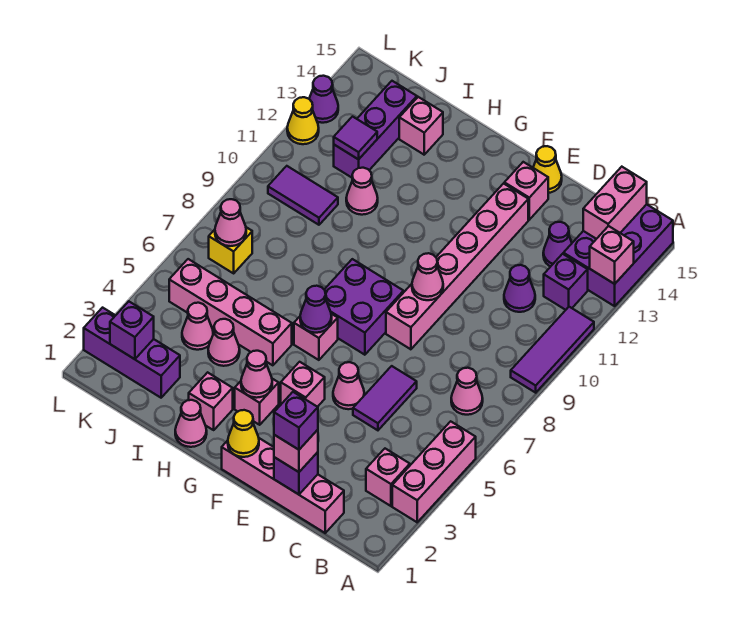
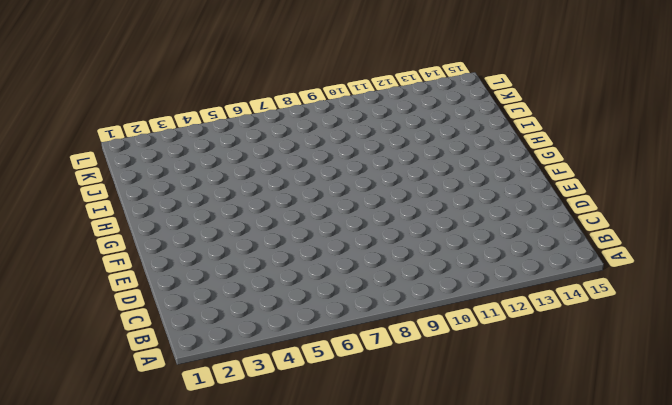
none -> pink 1x3 brick [392,421,476,522]
none -> purple 1x3 tile [511,307,594,393]
none -> purple 2x3 brick [563,204,673,306]
none -> pink 1x1 brick [366,449,410,506]

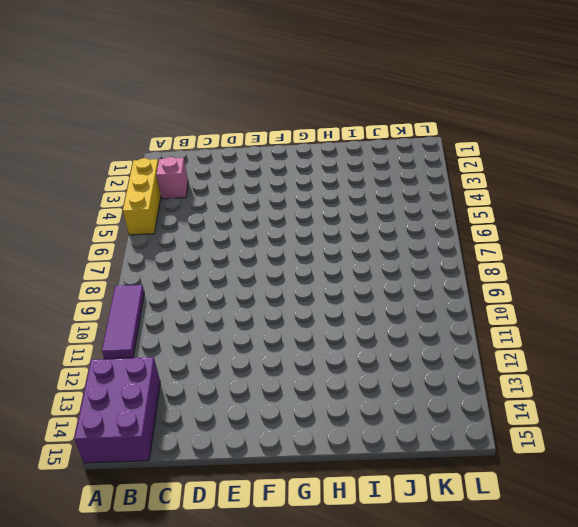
yellow 1x3 brick [123,158,161,235] -> pink 1x3 brick [392,421,476,522]
none -> pink 1x1 cone [451,368,483,415]
none -> purple 1x1 brick [544,254,588,310]
none -> pink 1x4 brick [222,438,344,533]
none -> purple 1x1 cone [504,265,535,312]

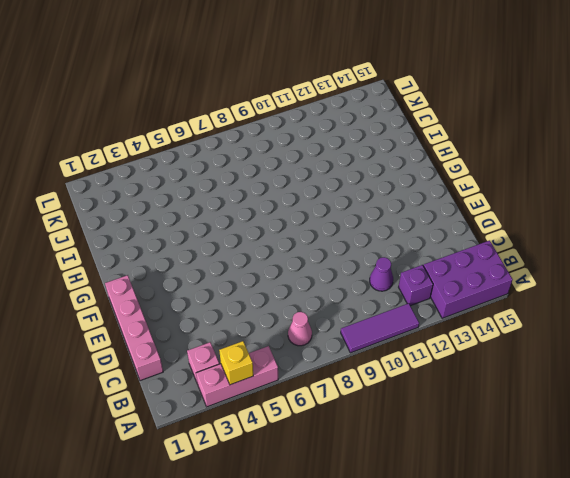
yellow 1x1 brick [219,341,253,385] -> yellow 1x1 brick moved to [209,227,252,273]
none -> purple 1x1 cone [543,222,572,267]
none -> purple 1x2 tile [353,366,417,430]
none -> pink 1x1 cone [333,362,364,409]
none -> pink 1x6 brick [386,184,528,349]

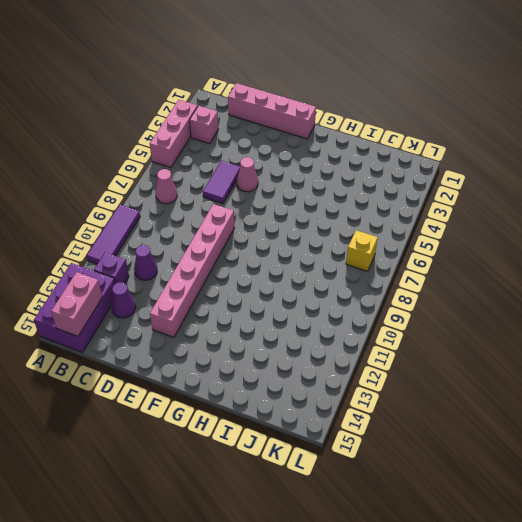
none -> pink 1x1 brick [504,162,548,220]
none -> yellow 1x1 cone [533,146,562,193]
none -> pink 1x1 brick [281,362,325,407]
none -> purple 2x2 brick [324,259,404,355]

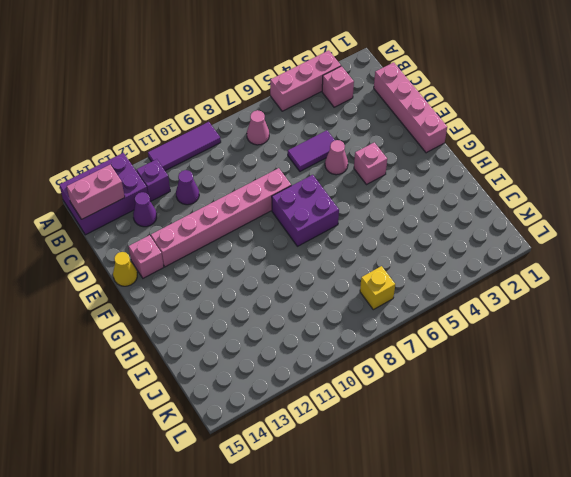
none -> pink 1x1 brick [235,379,279,425]
none -> pink 1x1 brick [294,314,338,360]
none -> pink 1x1 cone [175,400,207,447]
none -> pink 1x1 brick [189,372,233,430]

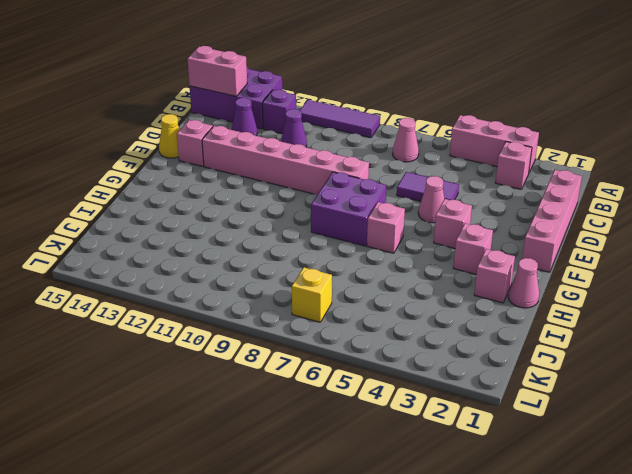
none -> pink 1x4 brick [169,259,292,365]
none -> pink 1x1 cone [208,319,240,366]
none -> pink 1x1 cone [346,168,378,215]
none -> pink 1x1 brick [399,97,443,155]

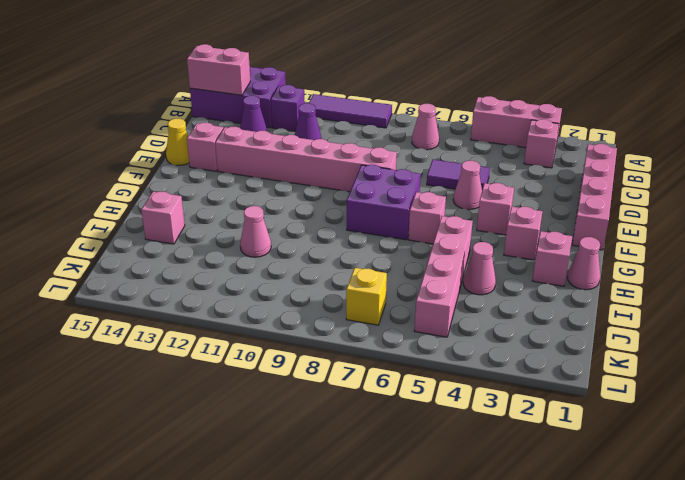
none -> purple 1x3 brick [84,308,180,398]
none -> pink 1x1 cone [182,303,213,350]
none -> purple 1x2 tile [268,166,338,225]
none -> purple 1x3 brick [334,81,417,178]

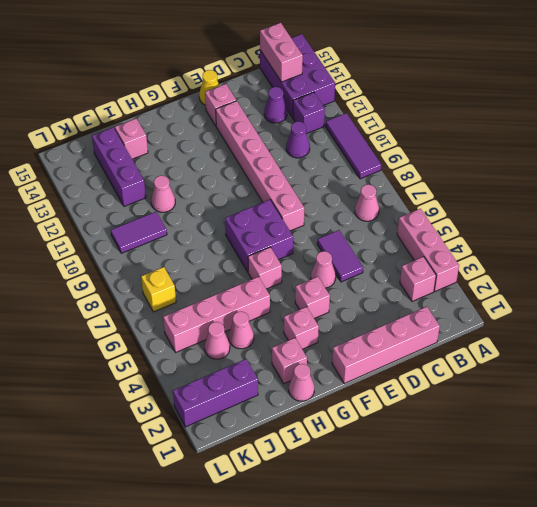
none -> yellow 1x1 cone [287,97,319,144]
none -> purple 1x1 cone [309,76,338,123]
none -> pink 1x1 brick [590,226,634,284]
none -> purple 1x1 brick [274,452,318,494]

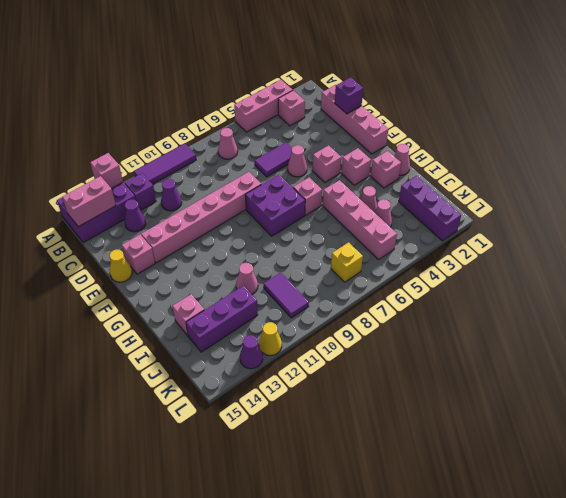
none -> pink 1x1 cone [412,253,443,300]
none -> yellow 1x1 cone [228,410,259,457]
none -> pink 1x1 cone [241,351,272,398]
none -> purple 1x1 cone [300,286,332,333]

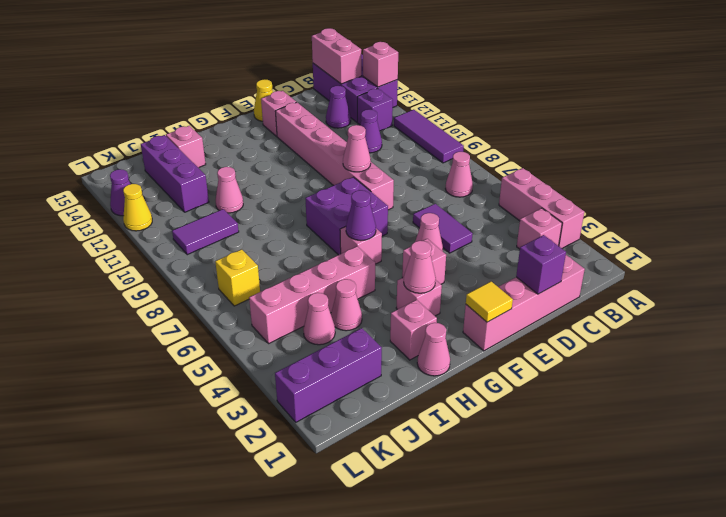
yellow 1x1 tile [466,282,513,322] -> yellow 1x1 cone [228,410,259,457]
none -> purple 1x1 tile [334,117,377,159]
none -> purple 1x1 brick [110,301,154,359]
none -> pink 1x1 cone [215,199,246,246]
none -> pink 1x1 brick [274,430,318,472]

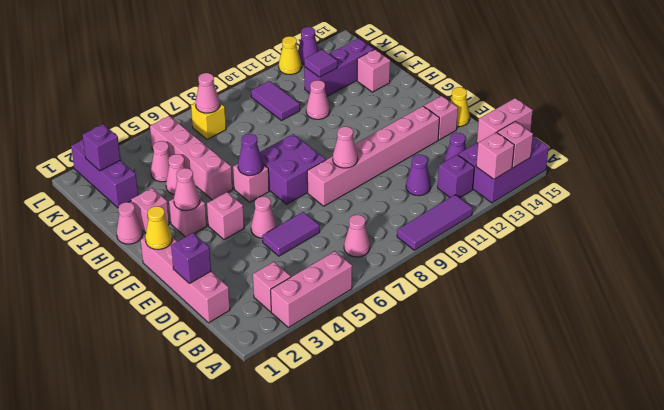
pink 1x1 brick [497,122,533,168] -> pink 1x1 brick moved to [274,430,318,472]
none -> purple 1x1 brick [274,392,318,450]

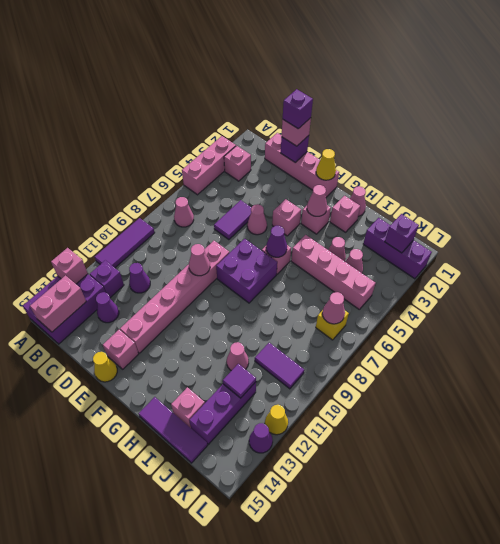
purple 1x3 tile [138,397,208,463] -> none

